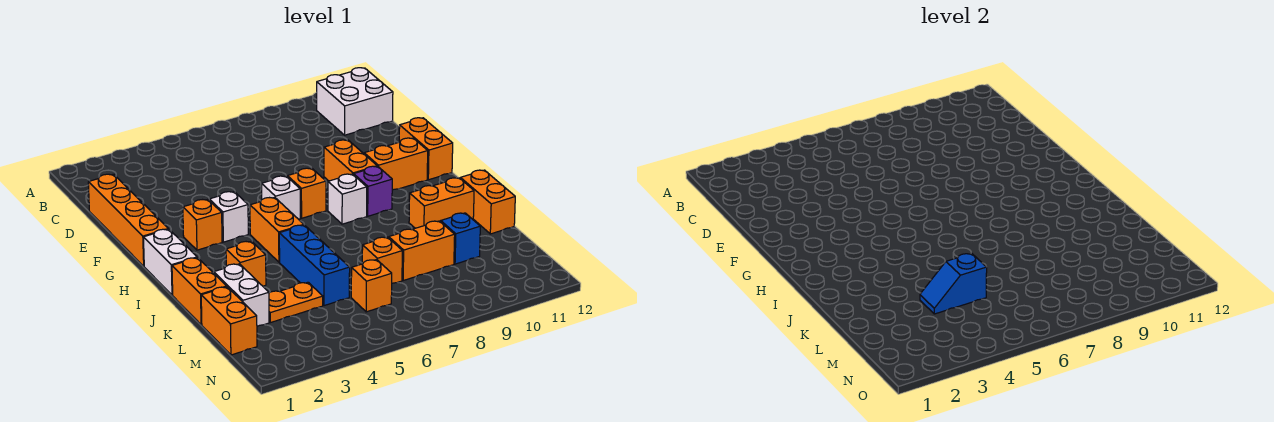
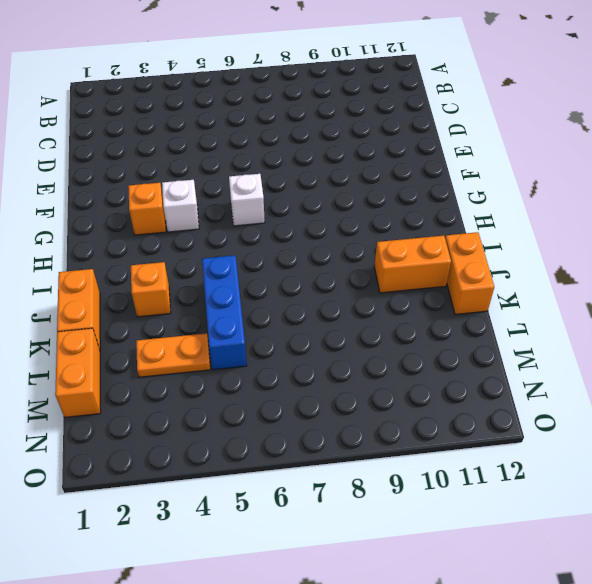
none -> white 2x2 brick [317,68,393,135]
none -> orange 1x4 brick [88,174,168,266]
none -> orange 1x2 brick [324,140,377,181]

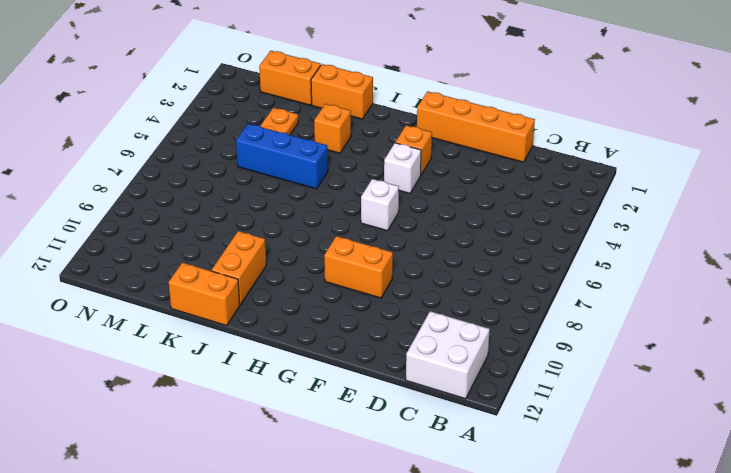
none -> orange 1x2 brick [399,118,453,180]
none -> orange 1x1 brick [288,168,326,218]
none -> orange 1x2 brick [364,138,428,190]

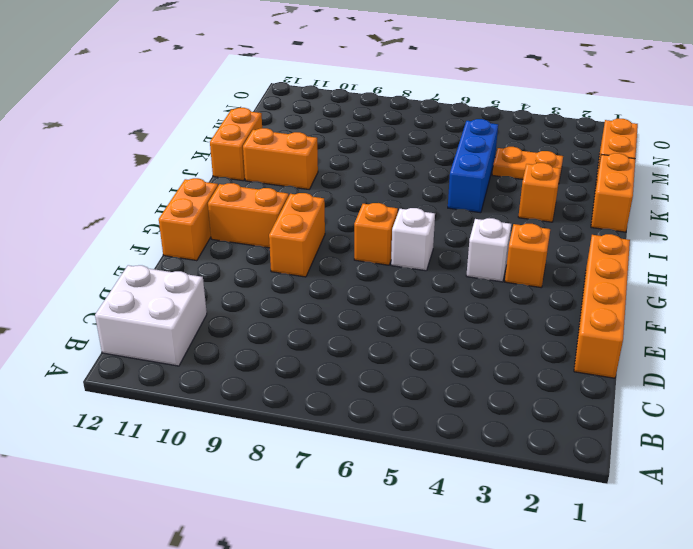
none -> white 1x2 brick [143,229,197,295]
none -> orange 1x2 brick [250,197,304,262]
none -> white 1x1 brick [328,174,367,224]

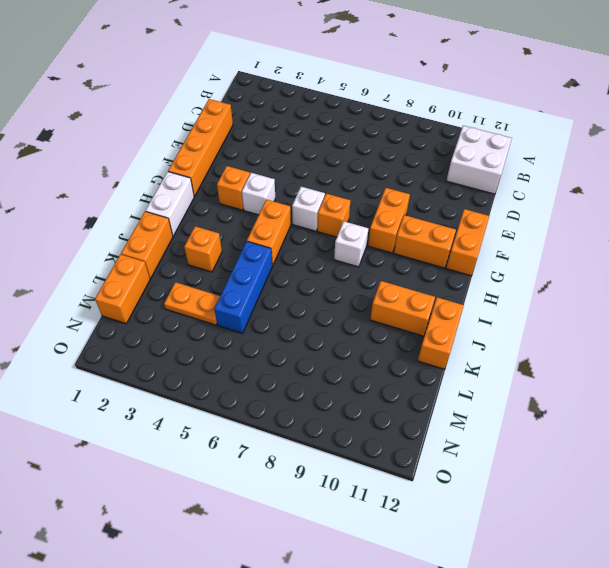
none -> purple 1x1 brick [354,166,392,216]
none -> white 1x2 brick [214,264,269,326]
none -> orange 1x1 brick [362,237,402,283]

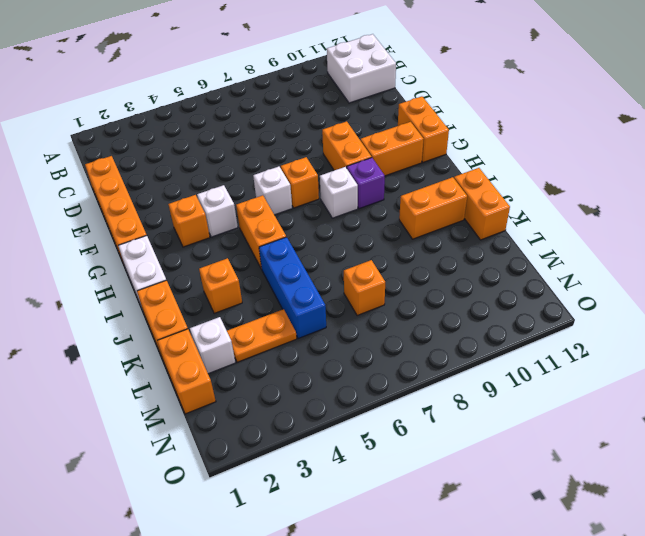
white 1x1 brick [190,317,236,374] -> white 1x2 brick [214,264,269,326]
none -> orange 1x2 brick [389,221,455,280]
none -> blue 1x1 brick [441,213,480,264]
none -> orange 1x1 brick [351,260,392,312]

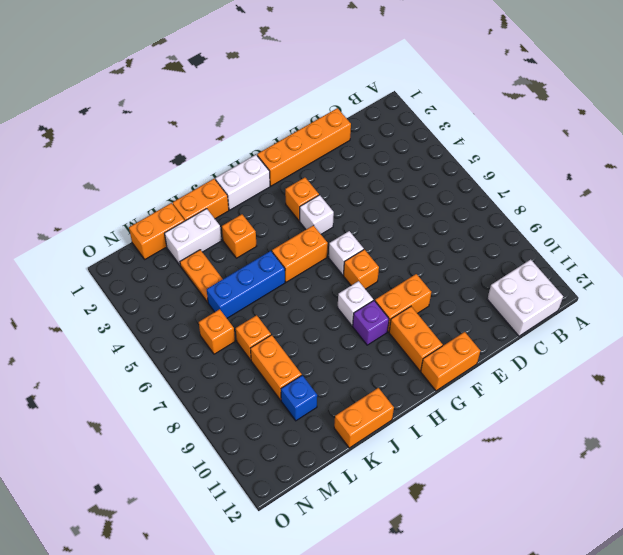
none -> orange 1x2 brick [409,178,474,228]
none -> blue 1x2 slope [920,253,987,314]

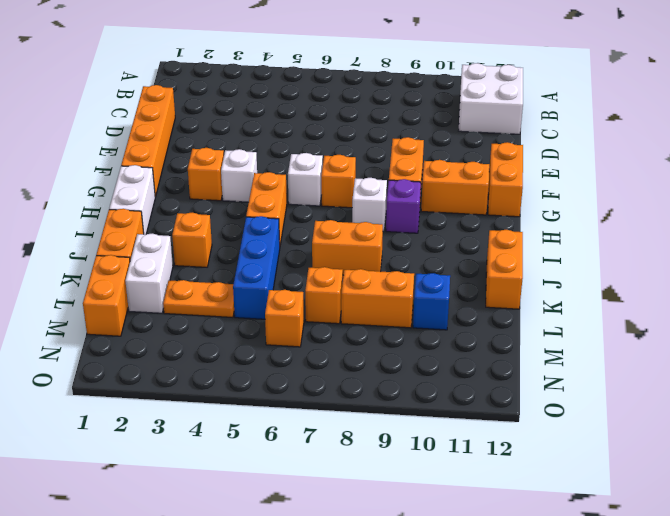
orange 1x2 brick [312,220,383,275] -> orange 1x2 brick moved to [409,178,474,228]
none -> blue 1x2 slope [920,253,987,314]

